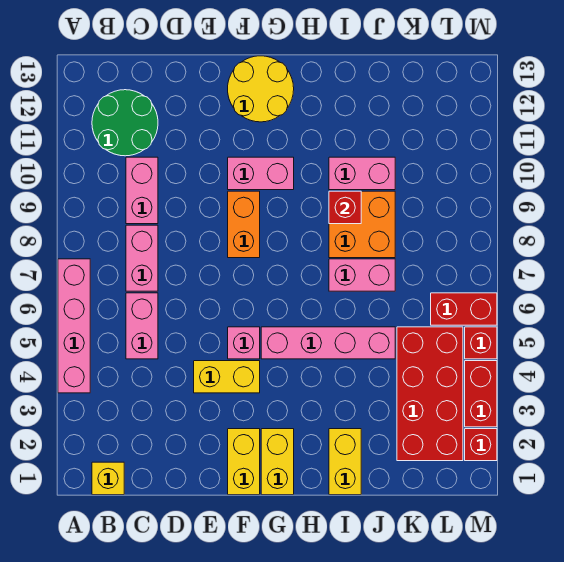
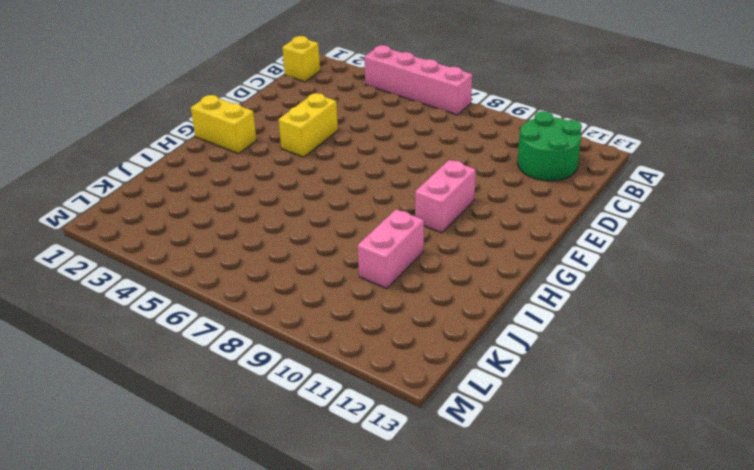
none -> pink 1x2 brick [126,293,158,359]
none -> pink 1x2 brick [126,225,158,291]
none -> pink 1x2 brick [126,157,158,224]

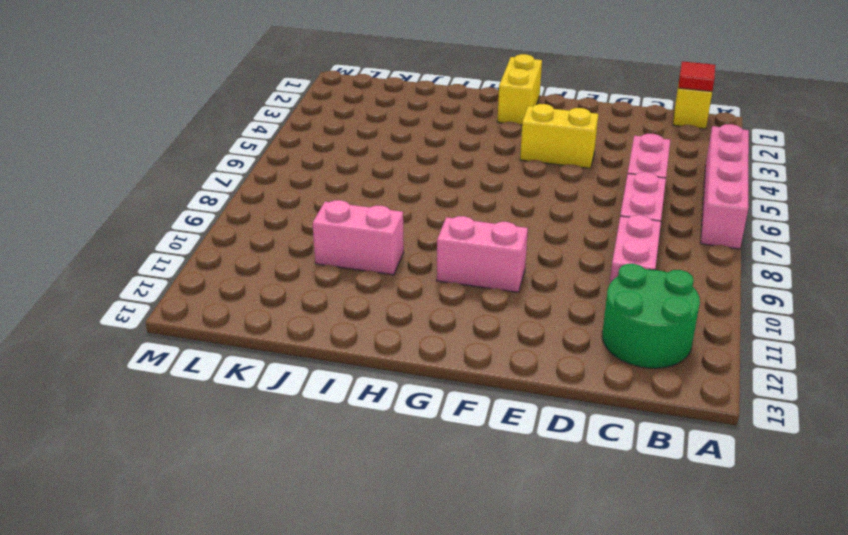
red 1x1 tile [678,61,715,92] -> none
none -> yellow 1x2 brick [228,429,260,495]
none -> pink 1x1 brick [228,327,260,359]
none -> orange 1x2 brick [228,191,260,258]

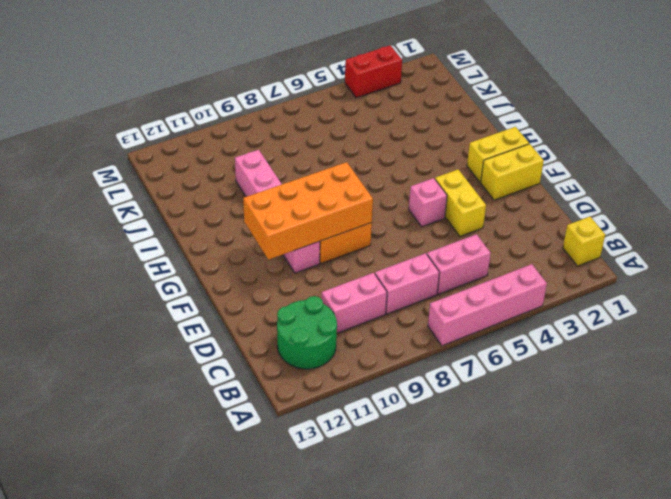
orange 2x4 brick [243,162,373,260] -> none
none -> yellow 2x2 round brick [228,56,294,122]
none -> pink 1x4 brick [261,327,395,359]
none -> yellow 1x2 brick [329,429,361,495]

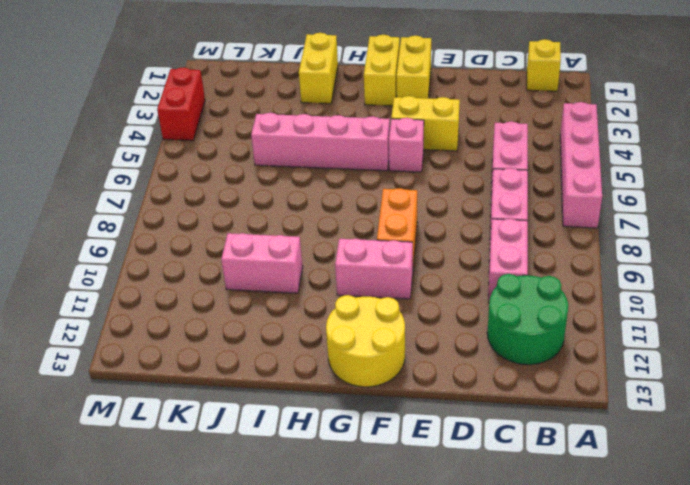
none -> pink 1x2 brick [329,259,395,291]
none -> orange 2x2 brick [329,191,395,258]
none -> red 2x4 brick [397,327,463,461]

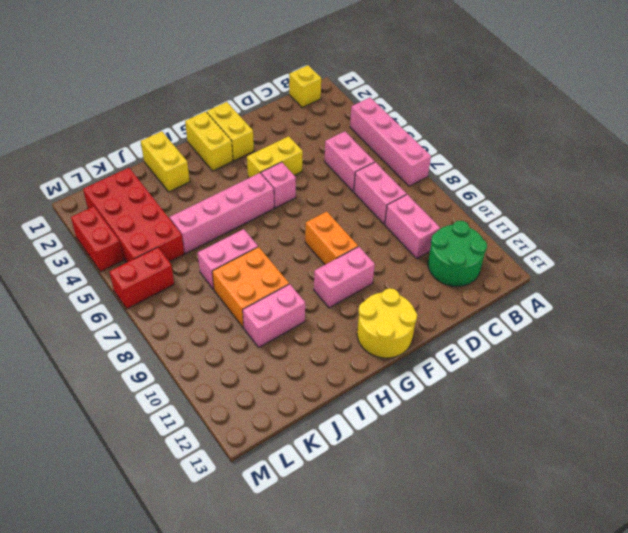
none -> red 1x1 brick [465,429,497,461]
none -> red 1x1 brick [465,327,497,359]
none -> red 1x1 brick [329,191,361,224]

